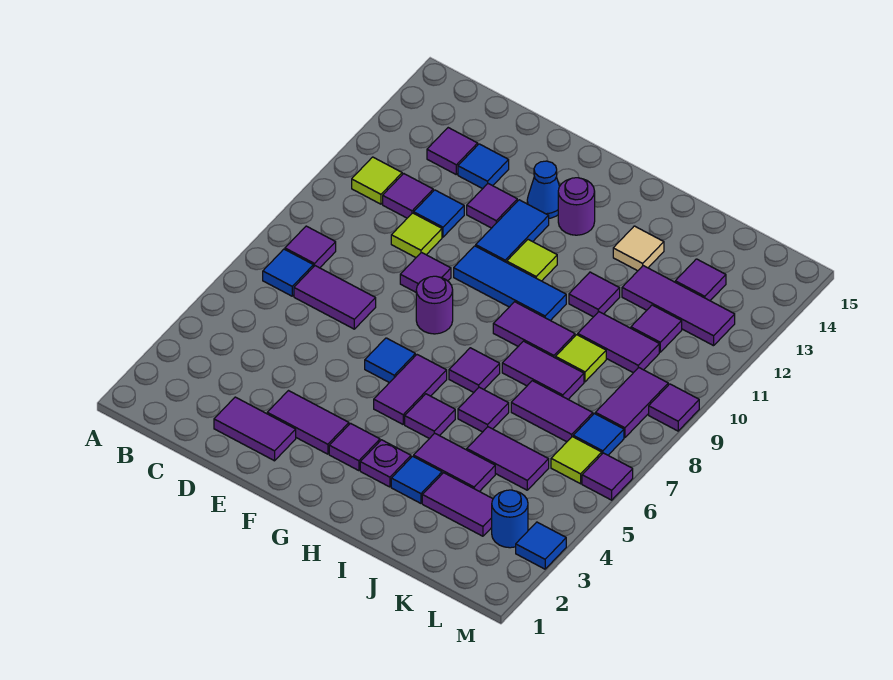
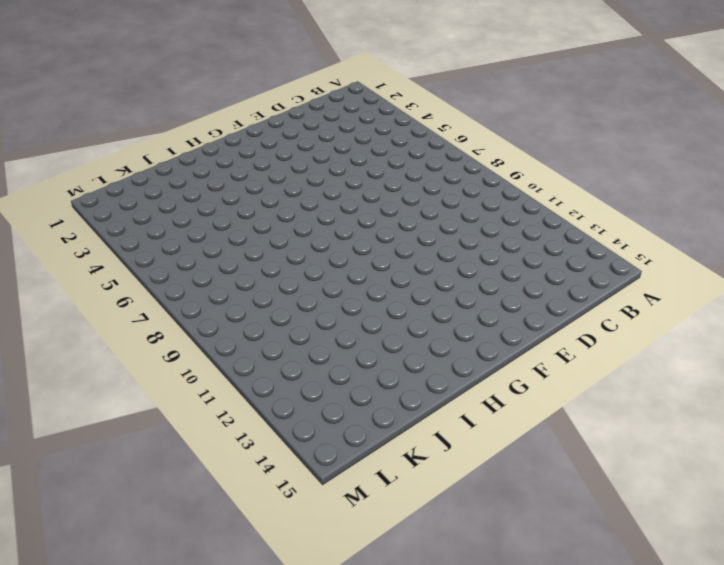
none -> blue 1x1 tile [263,249,313,296]
none -> purple 1x1 tile [285,226,336,268]
none -> lime 1x1 tile [352,157,402,204]
none -> purple 1x2 tile [294,266,376,329]

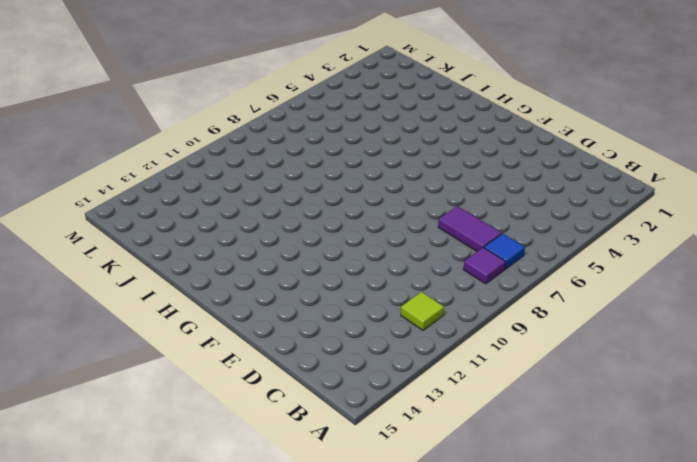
none -> purple 1x1 tile [383,174,433,218]
none -> purple 1x1 tile [427,128,478,174]
none -> purple 1x2 tile [214,397,296,461]
none -> lime 1x1 tile [391,213,442,257]

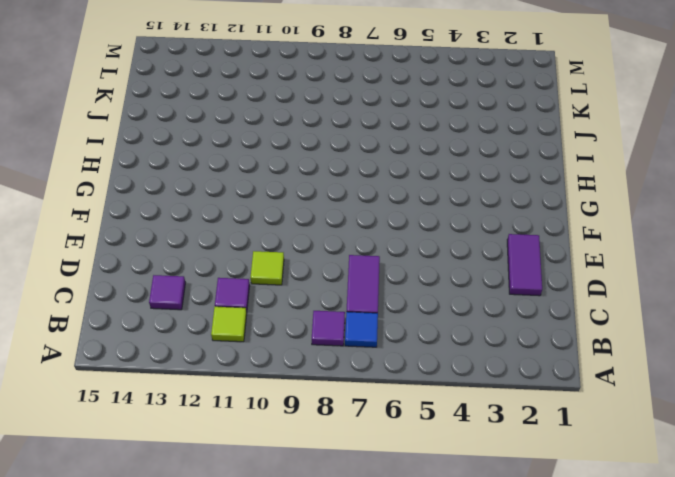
none -> blue 1x1 tile [414,190,464,237]
none -> blue 1x1 tile [458,144,509,189]
none -> purple 1x2 tile [267,391,349,454]
none -> purple 1x1 tile [400,253,451,292]

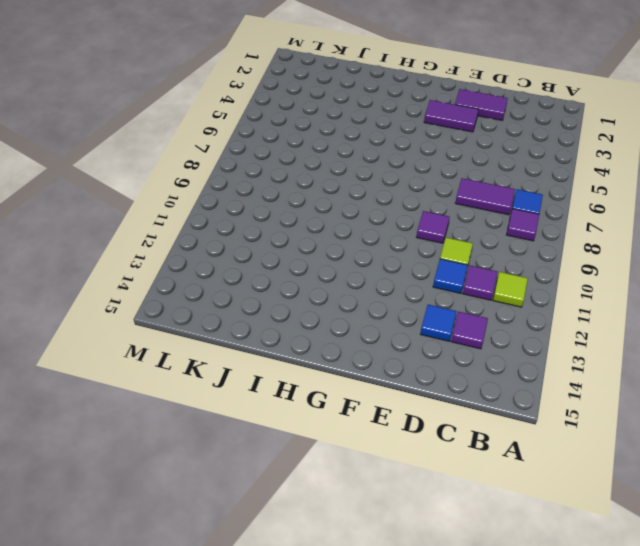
none -> purple 1x1 tile [467,184,517,228]
none -> blue 1x1 tile [365,338,415,383]
none -> purple 1x1 round brick [416,276,453,334]
none -> blue 1x3 tile [454,246,566,321]

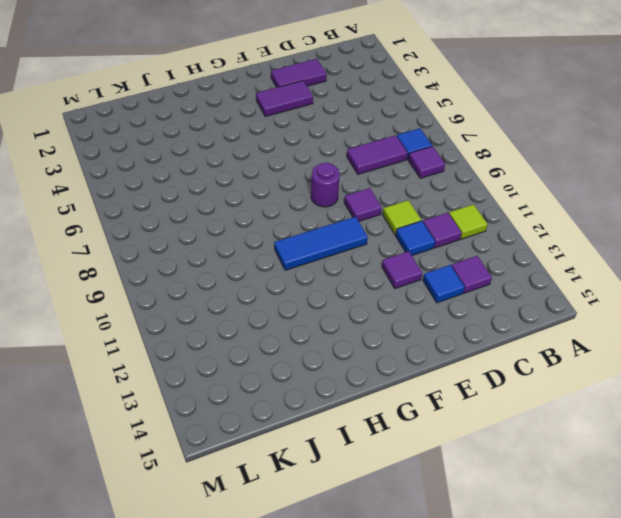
none -> blue 1x1 tile [365,338,415,383]
none -> blue 1x2 tile [476,200,549,262]
none -> blue 1x1 cone [527,161,560,218]
none -> purple 1x1 tile [329,423,380,471]

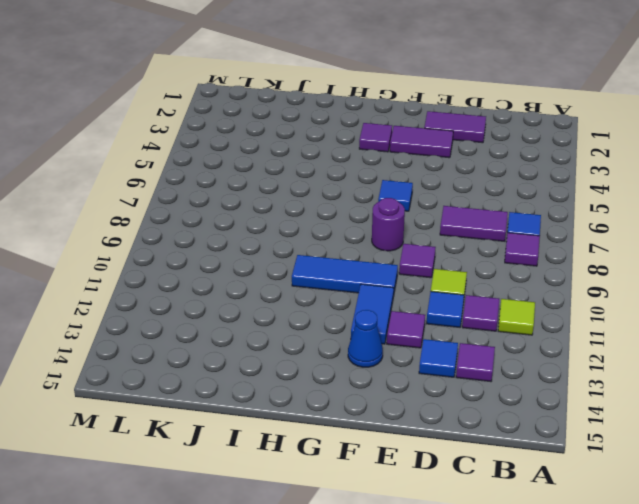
none -> purple 1x2 tile [374,355,447,424]
none -> lime 1x1 tile [507,239,557,281]
none -> purple 1x1 round brick [558,178,595,235]
none -> purple 1x1 plate [360,440,411,487]

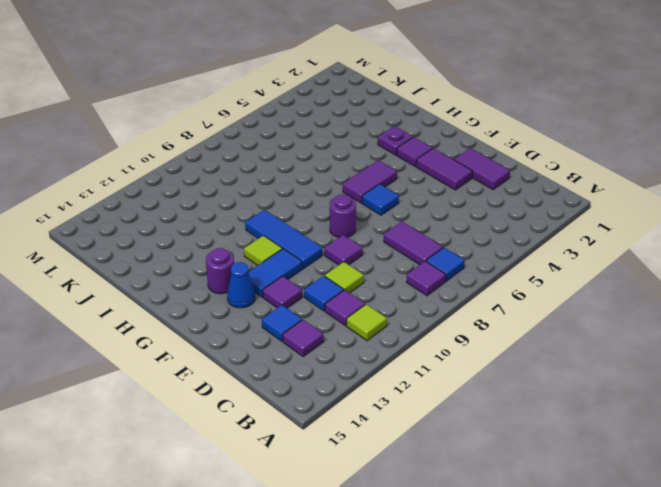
none -> purple 1x1 tile [405,394,455,439]
none -> purple 1x1 tile [449,348,500,392]
none -> purple 1x2 tile [493,302,575,358]
none -> blue 1x1 tile [391,456,442,503]

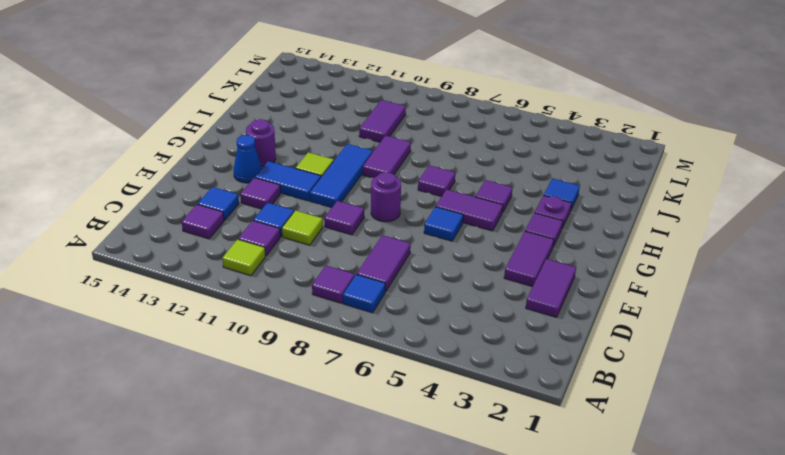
none -> purple 1x2 tile [414,433,495,492]
none -> purple 1x1 tile [458,387,509,432]
none -> purple 1x2 tile [502,341,584,399]
none -> purple 1x1 tile [569,272,620,317]

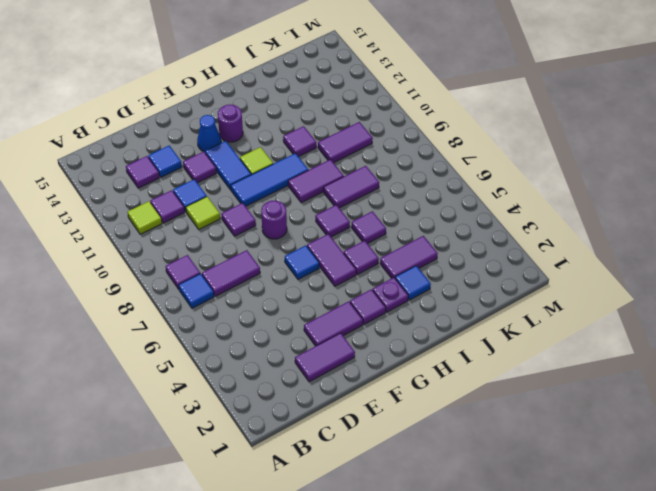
none -> tan 1x1 tile [613,226,664,271]
none -> purple 1x2 tile [422,473,493,536]
none -> purple 1x2 tile [467,427,549,490]
none -> purple 1x2 tile [511,381,593,442]

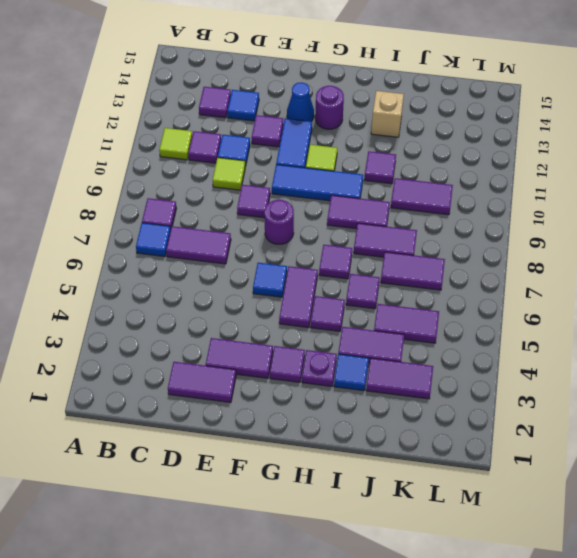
tan 1x1 brick [371,91,404,137] -> tan 1x1 tile [613,226,664,271]
none -> lime 1x1 tile [556,335,606,382]
none -> purple 1x3 tile [622,266,735,346]
none -> purple 1x1 tile [631,305,682,352]
none -> purple 1x1 tile [675,259,726,301]

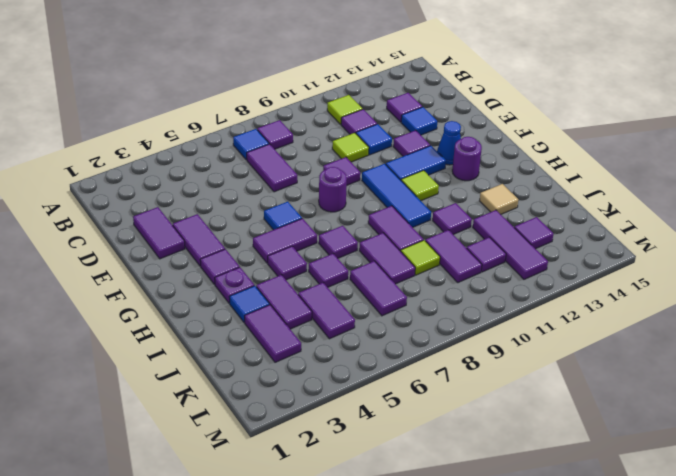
none -> blue 1x1 round brick [492,490,528,548]
none -> lime 1x1 tile [551,437,602,484]
none -> blue 1x1 tile [573,414,624,455]
none -> purple 1x2 tile [595,368,668,438]

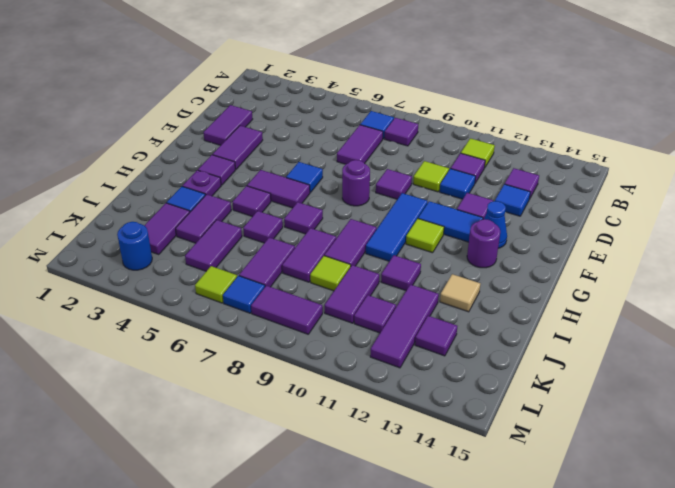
none -> blue 1x1 tile [516,522,566,569]
none -> purple 1x1 tile [582,453,633,500]
none -> purple 1x1 tile [649,384,699,431]

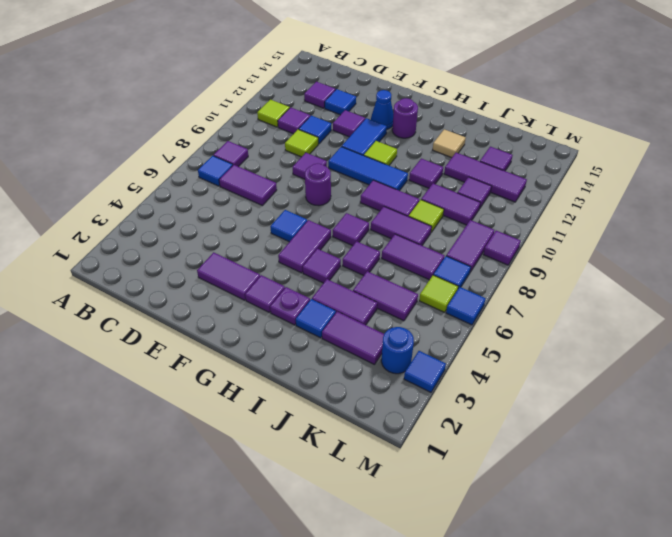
blue 1x1 tile [446,287,486,325] -> purple 1x1 tile [582,453,633,500]
none -> purple 1x2 tile [214,397,296,461]

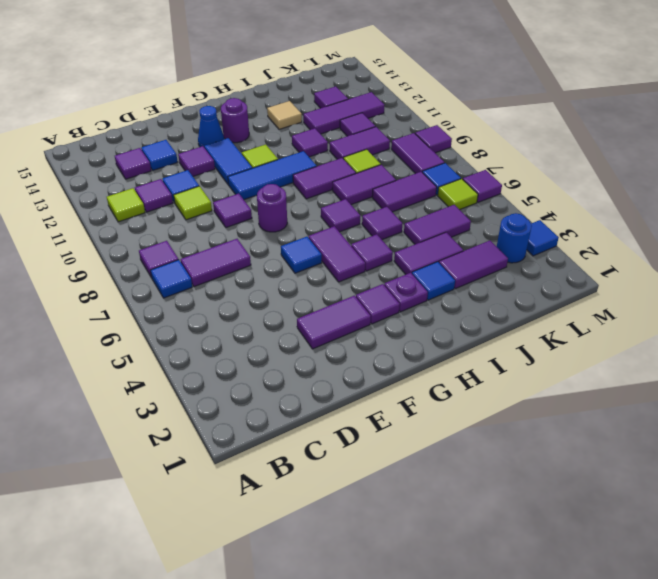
none -> purple 1x2 tile [214,397,296,461]

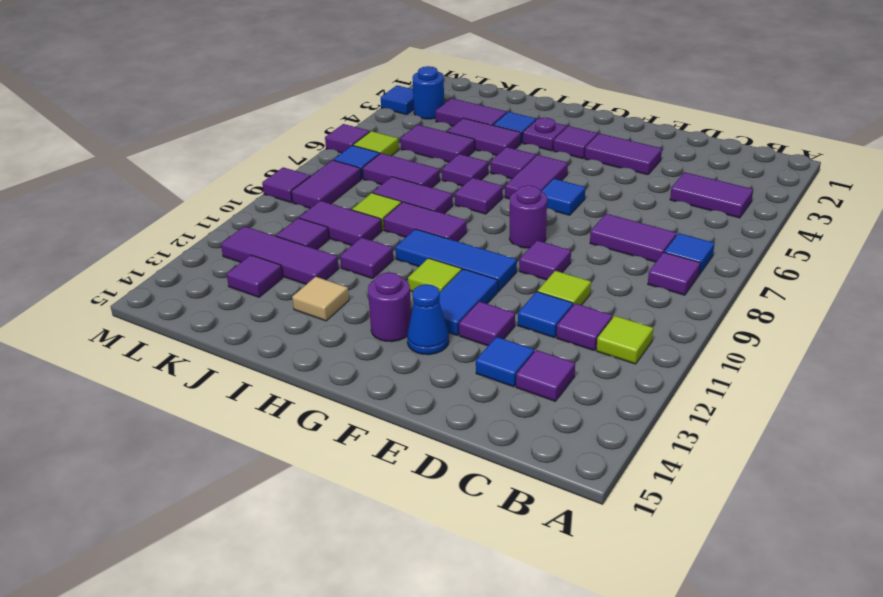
purple 1x2 tile [670,172,753,218] -> purple 1x2 tile moved to [214,397,296,461]

